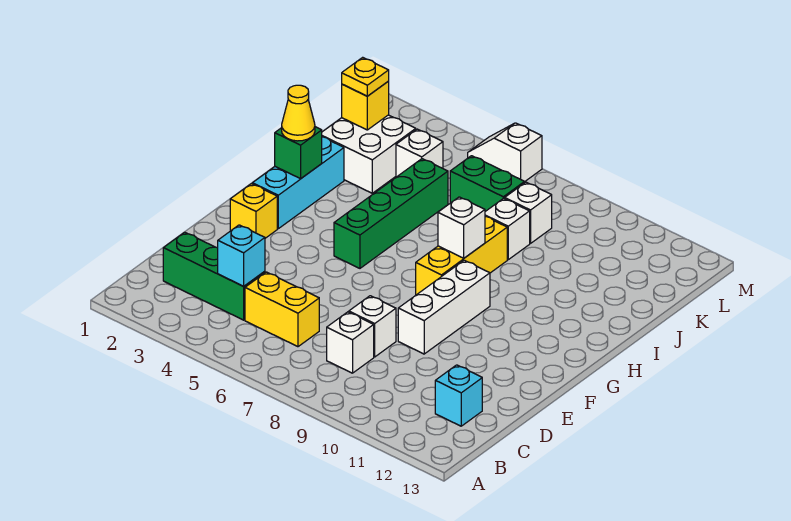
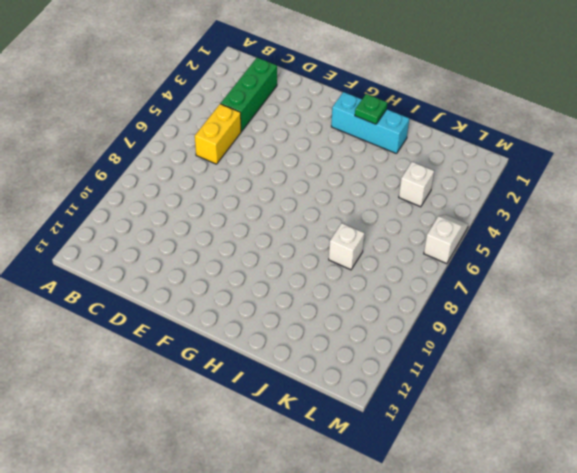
green 1x1 plate [355,94,387,124] -> green 1x1 brick [275,127,322,179]
none -> white 1x1 brick [327,312,374,373]
none -> cyan 1x1 brick [435,365,482,426]
none -> white 1x1 brick [349,296,396,357]

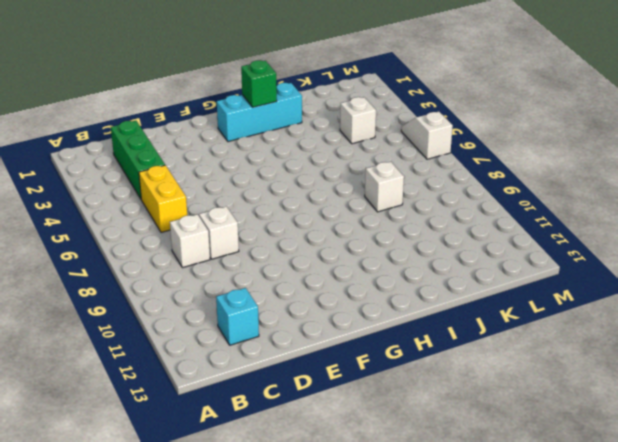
none -> white 1x3 brick [398,260,490,354]
none -> yellow 1x1 brick [230,184,277,238]
none -> green 1x4 brick [334,159,448,268]

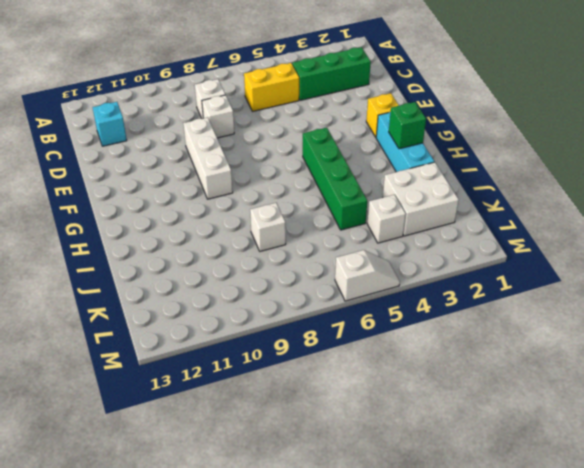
none -> yellow 1x3 brick [416,216,507,295]
none -> green 1x2 brick [450,156,525,211]
none -> white 1x1 brick [505,182,552,243]

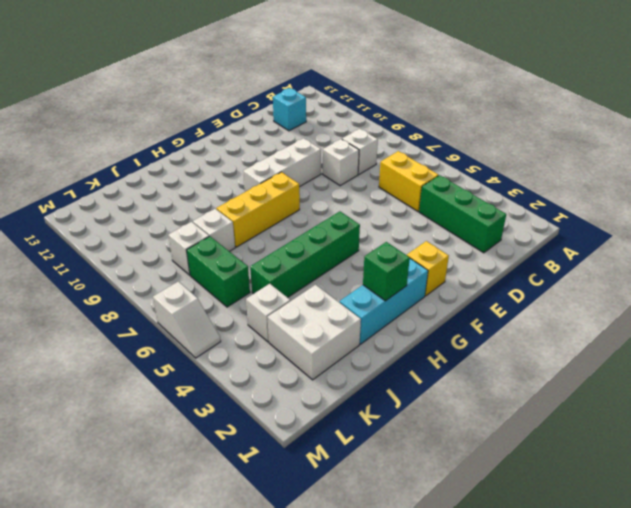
none -> cyan 1x1 brick [218,225,265,286]
none -> white 1x1 brick [438,197,485,258]
none -> yellow 1x1 brick [342,82,389,130]

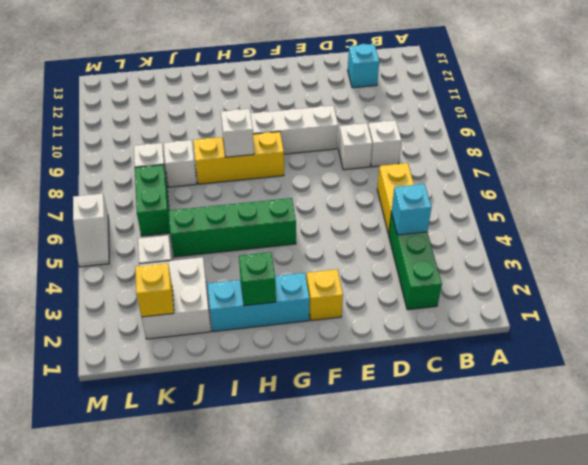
none -> yellow 1x1 cone [282,85,315,141]
none -> yellow 1x1 plate [342,57,389,96]

